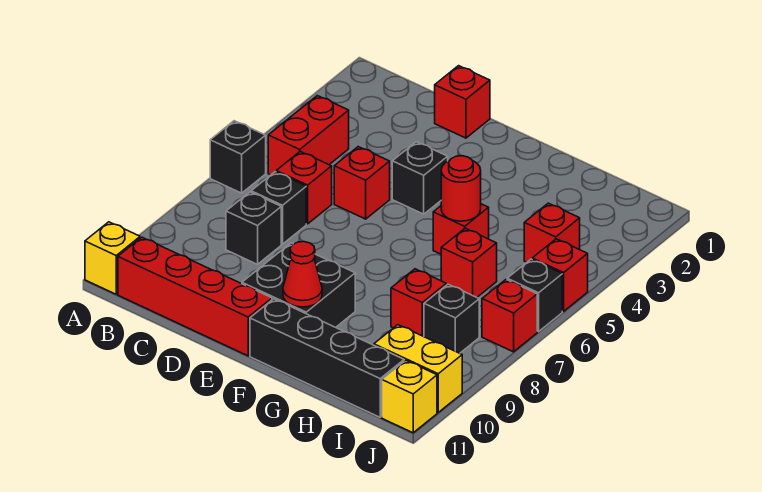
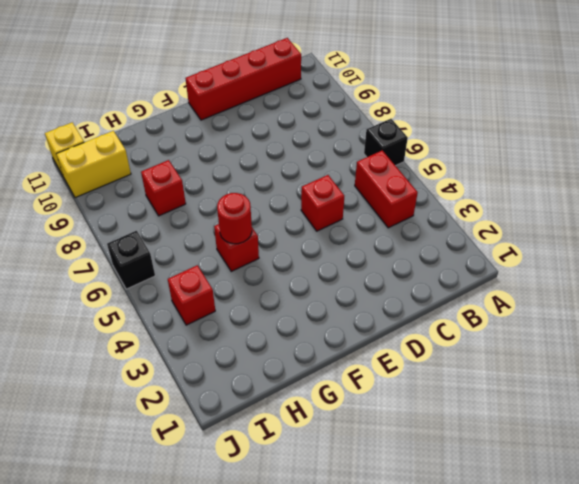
none -> yellow 1x1 brick [85,222,140,294]
none -> red 1x1 brick [276,152,332,224]
none -> black 1x1 brick [251,172,306,244]

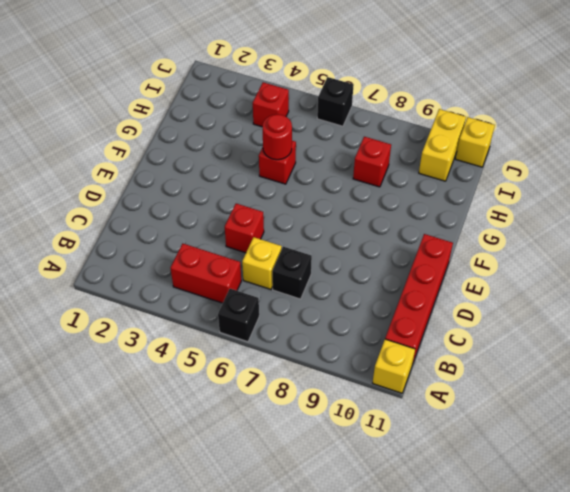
yellow 1x1 brick [242,237,282,289] -> red 1x1 brick [276,152,332,224]
none -> black 1x1 brick [226,192,281,264]
none -> red 1x1 brick [434,66,490,138]
none -> black 1x1 brick [392,142,448,214]

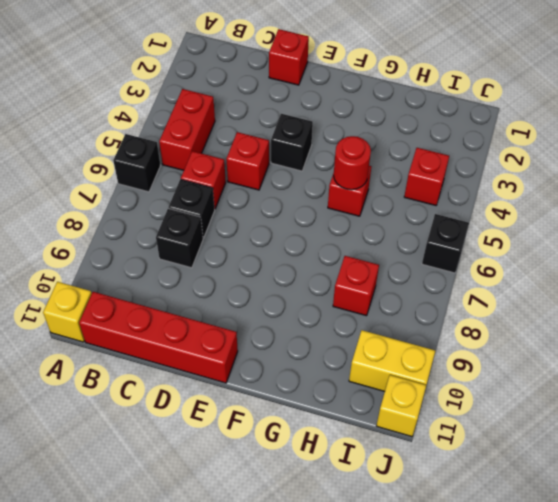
none -> black 2x2 brick [242,243,355,327]
none -> black 1x4 brick [250,299,404,417]
none -> red 1x1 brick [441,228,497,297]

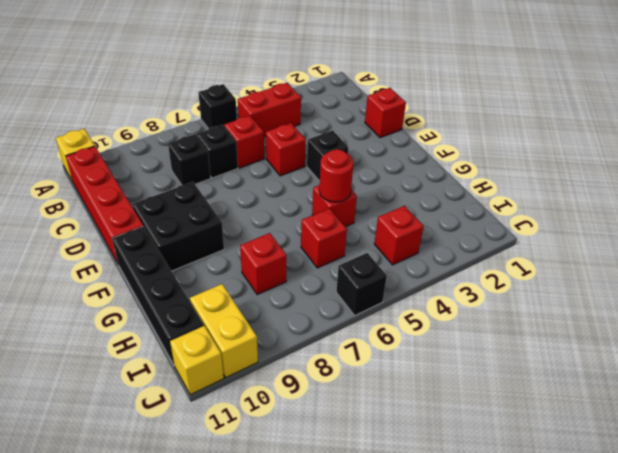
none -> black 1x1 brick [424,284,479,353]
none -> red 1x1 brick [532,239,588,311]
none -> red 1x1 brick [482,279,537,352]

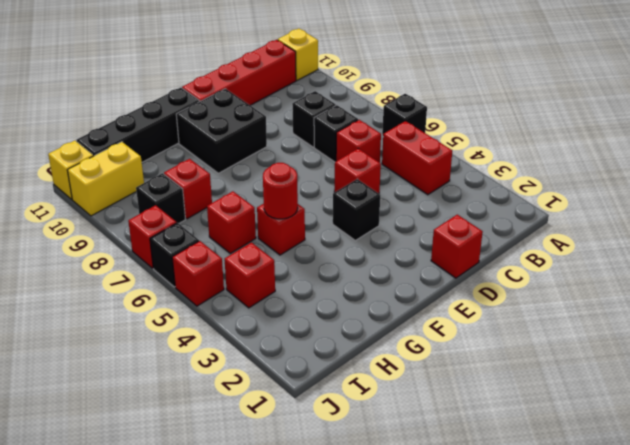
none -> red 1x1 cone [283,242,322,307]

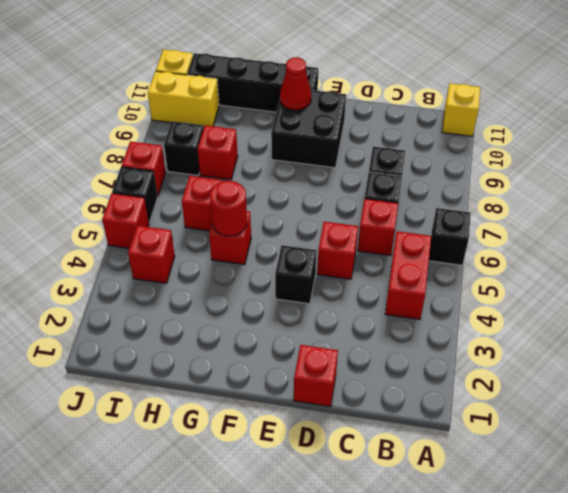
none -> red 1x4 brick [118,237,272,356]

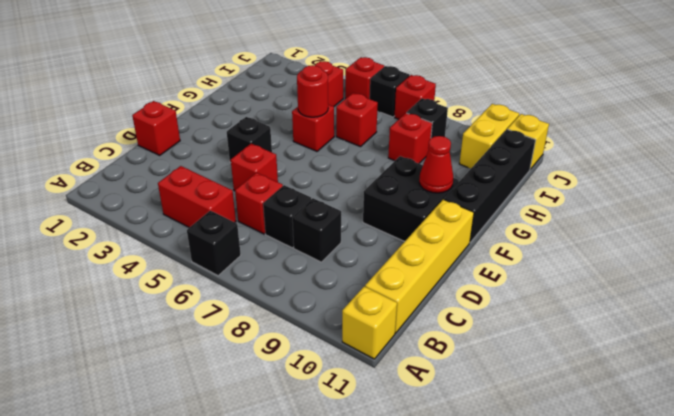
yellow 1x4 brick [365,199,474,333] -> red 1x4 brick [118,237,272,356]

